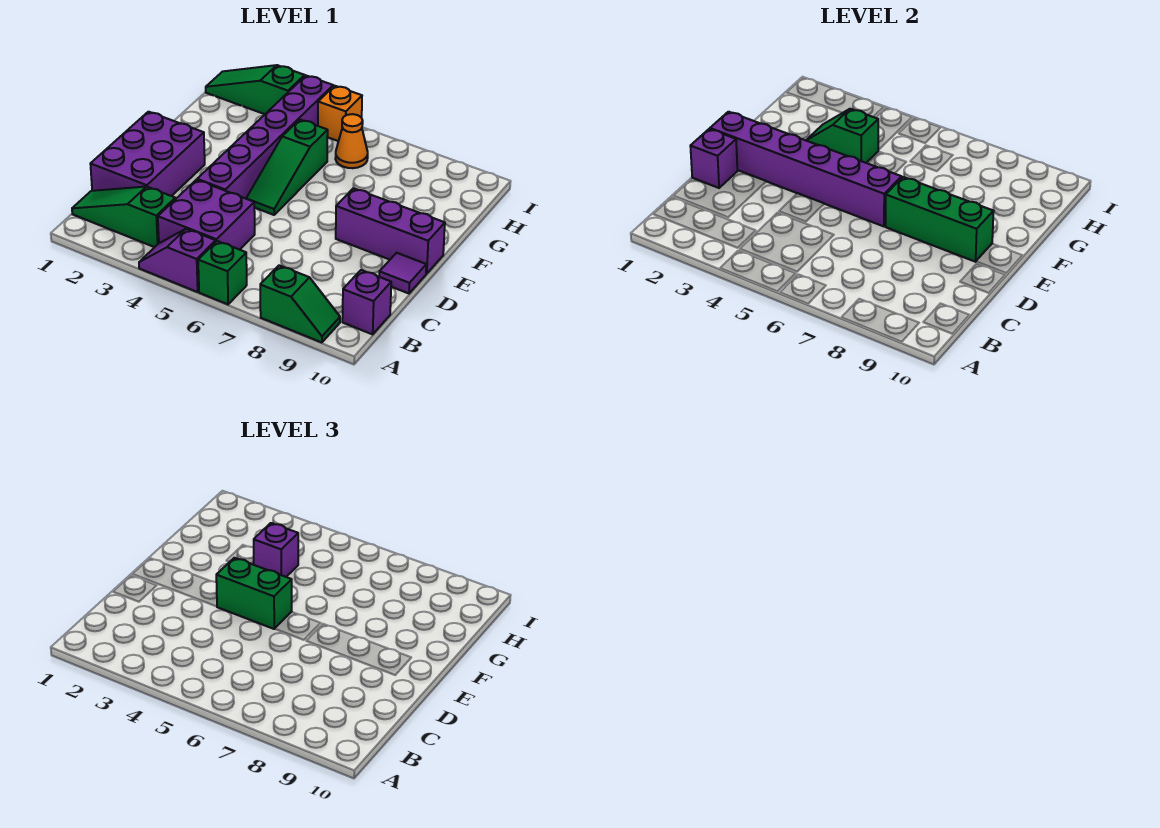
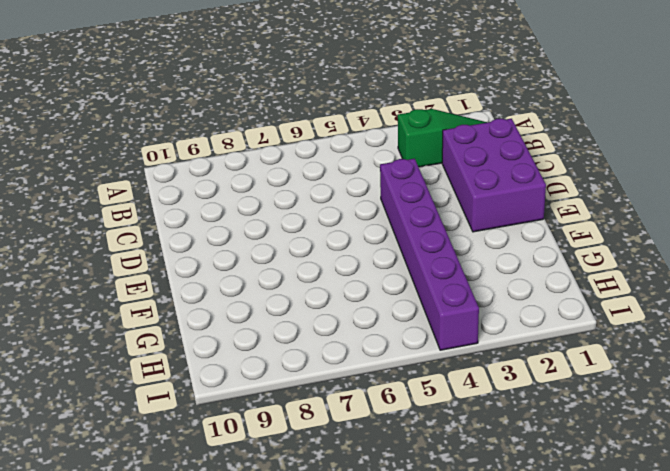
none -> purple 1x2 slope [139,229,216,292]
none -> green 1x1 brick [198,241,247,304]
none -> green 1x2 slope [260,265,340,342]

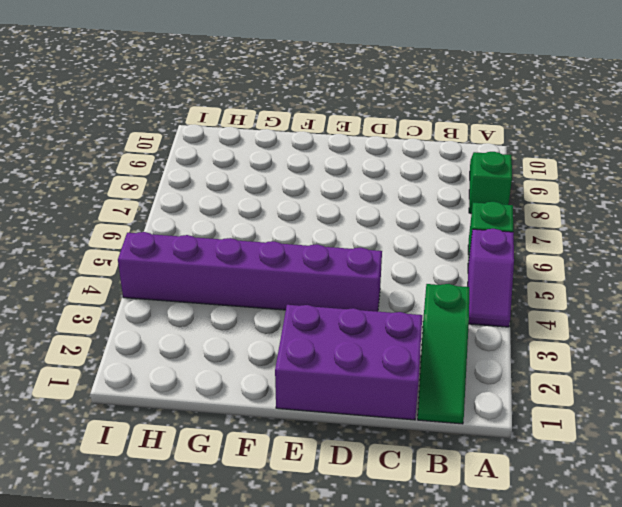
none -> purple 2x2 brick [158,180,255,250]
none -> purple 1x1 brick [342,270,391,334]
none -> purple 1x1 tile [379,253,426,293]

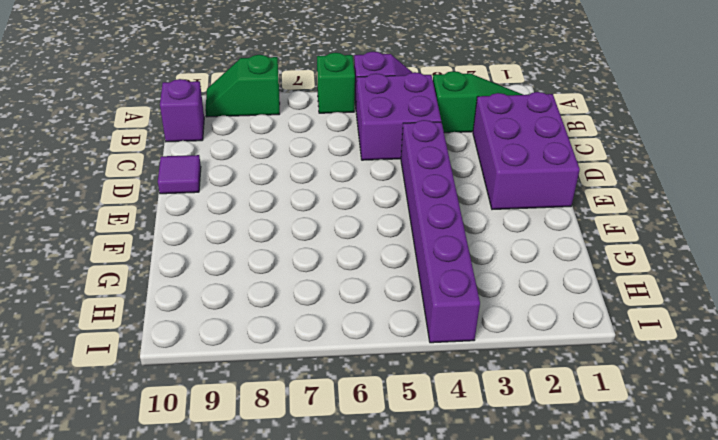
none -> green 1x3 slope [246,120,328,215]
none -> purple 1x3 brick [336,188,445,274]
none -> orange 1x1 cone [335,114,368,168]

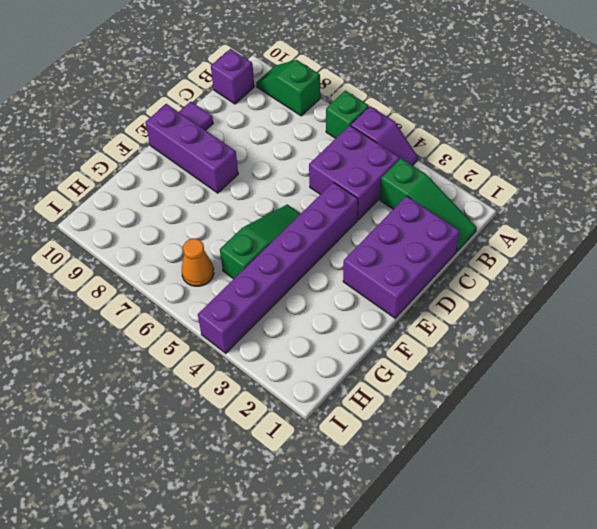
none -> green 1x3 slope [206,65,305,114]
none -> orange 1x1 brick [318,86,362,141]
none -> purple 1x1 brick [690,129,737,188]

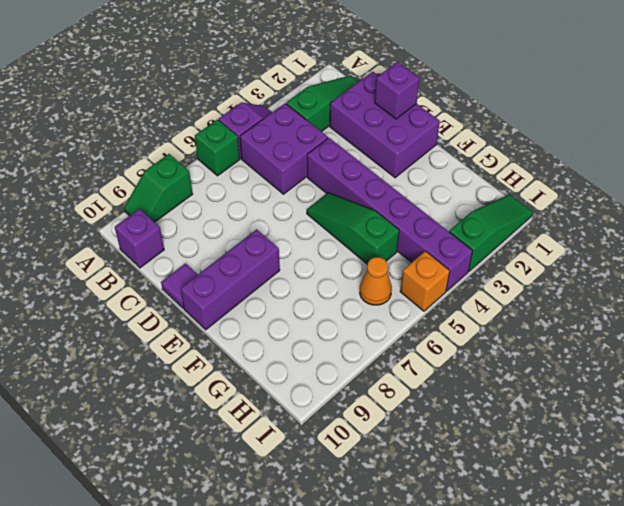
none -> purple 1x6 brick [710,112,902,226]
none -> green 1x3 brick [886,177,994,262]
none -> green 1x2 slope [806,109,878,163]

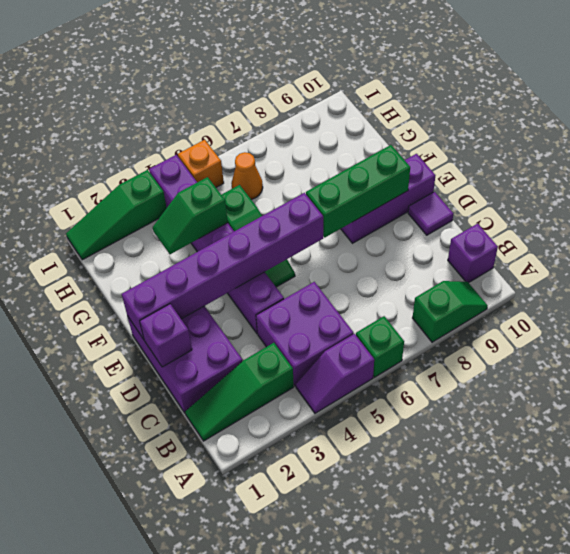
none -> green 1x2 brick [216,558,292,629]
none -> purple 1x1 brick [254,523,298,577]

